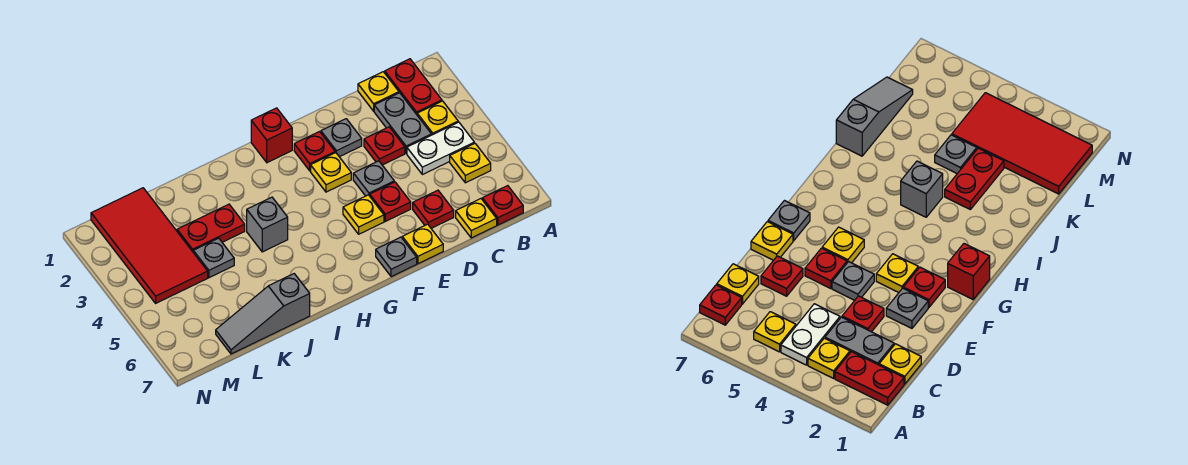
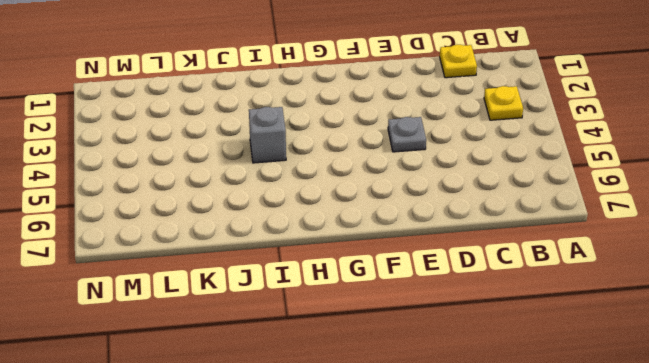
none -> red 1x2 plate [385,59,442,114]
none -> white 1x2 plate [407,122,474,175]
none -> yellow 1x1 plate [450,143,491,183]

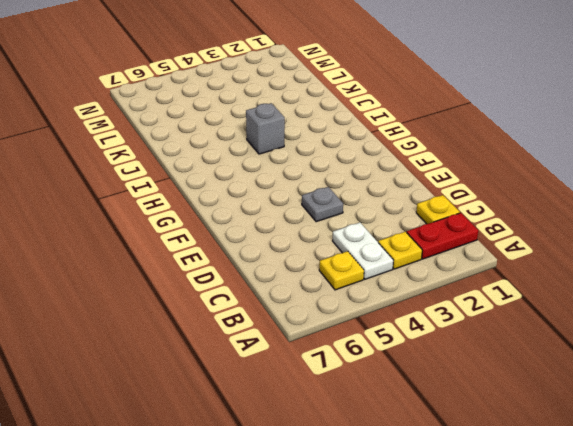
none -> red 1x1 plate [482,186,523,225]
none -> grey 1x2 plate [374,93,431,153]
none -> yellow 1x1 plate [456,199,497,238]

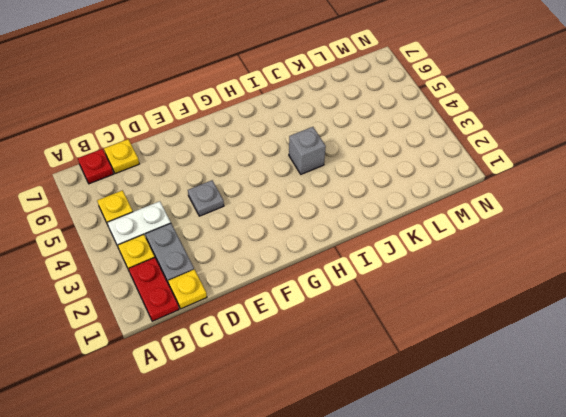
none -> red 1x1 plate [364,127,405,165]
none -> red 1x1 plate [413,190,454,228]
none -> grey 1x1 plate [321,119,362,157]

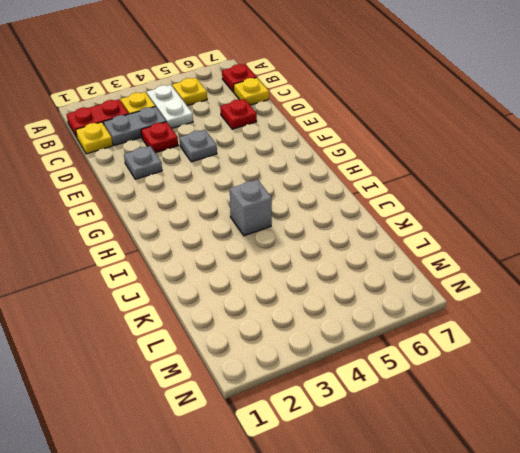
none -> red 1x1 plate [370,182,411,221]
none -> yellow 1x1 plate [402,224,443,264]
none -> red 1x1 plate [294,132,335,171]

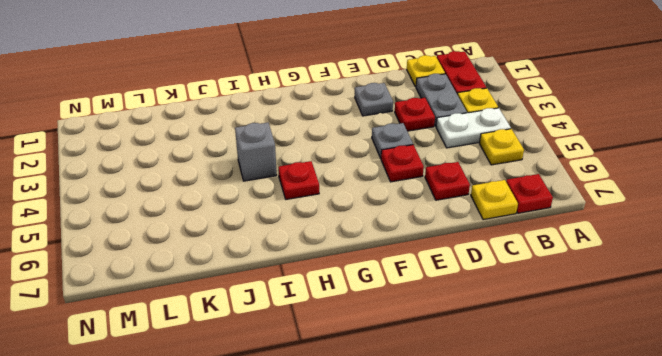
red 1x1 plate [278,161,319,199] -> red 1x1 plate moved to [294,132,335,171]
none -> yellow 1x1 plate [402,224,443,264]
none -> yellow 1x1 plate [311,153,351,192]
none -> yellow 1x1 plate [343,195,384,234]

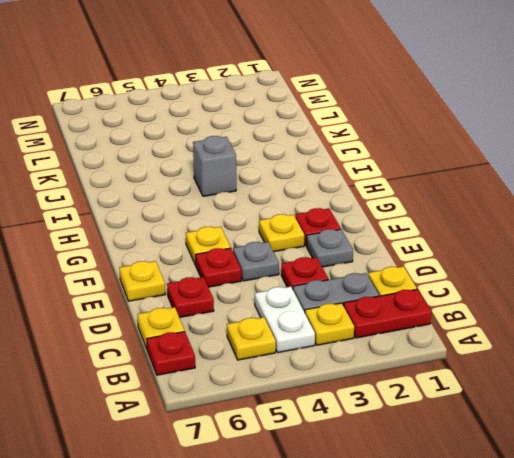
none -> grey 1x1 plate [376,237,417,277]
none -> red 1x1 brick [251,108,292,163]
none -> red 1x2 plate [177,204,245,251]

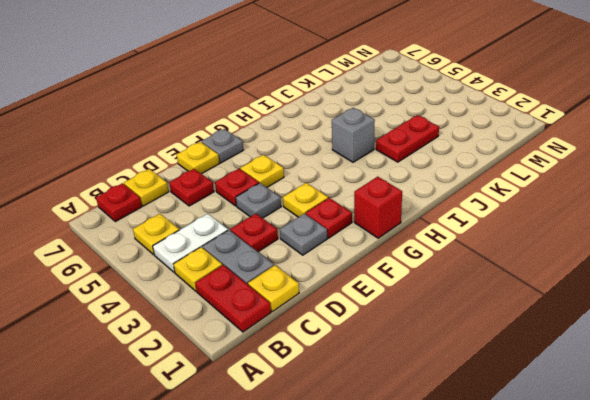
none -> grey 1x3 slope [216,274,310,354]
none -> grey 1x1 plate [193,238,234,278]
none -> red 2x4 tile [91,188,208,303]

